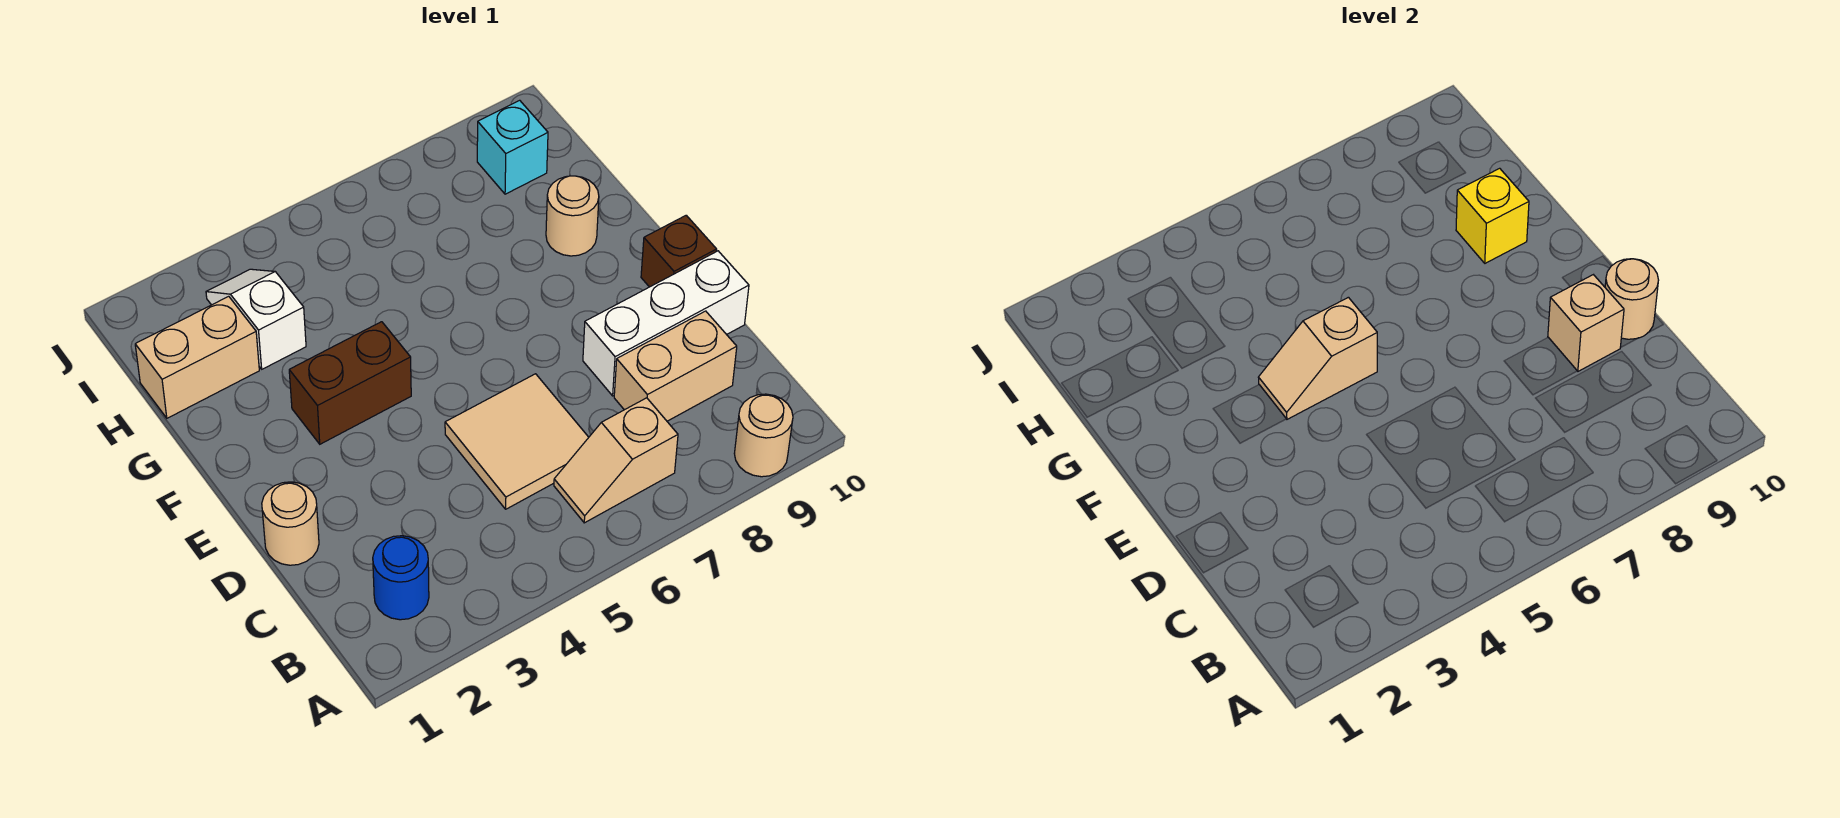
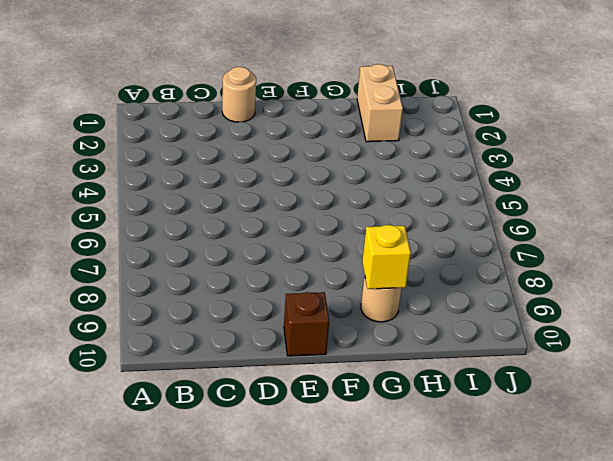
none -> tan 1x1 round brick [734,394,793,477]
none -> blue 1x1 round brick [373,536,429,620]
none -> tan 1x2 slope [554,398,678,523]

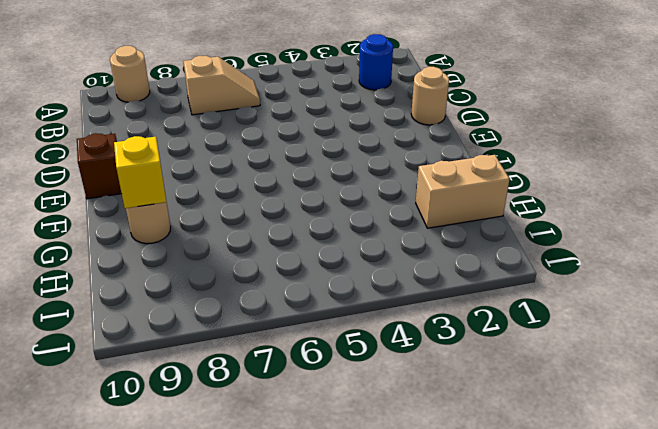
none -> tan 2x2 tile [445,374,589,509]
none -> tan 1x2 brick [614,311,737,421]
none -> white 1x3 brick [583,251,749,396]

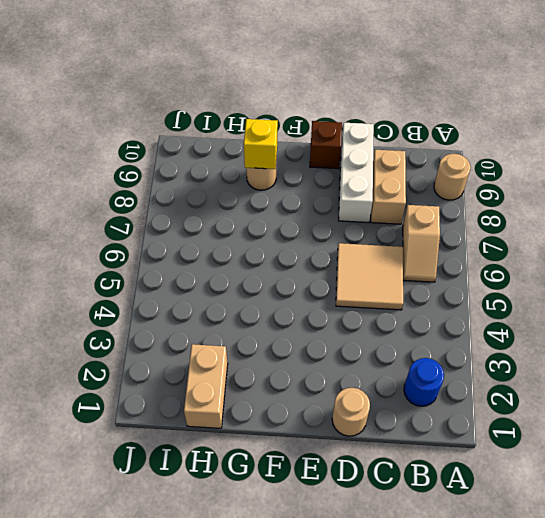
none -> brown 1x2 brick [289,322,411,444]
none -> white 1x2 slope [206,269,306,369]
none -> cyan 1x1 brick [477,100,548,194]

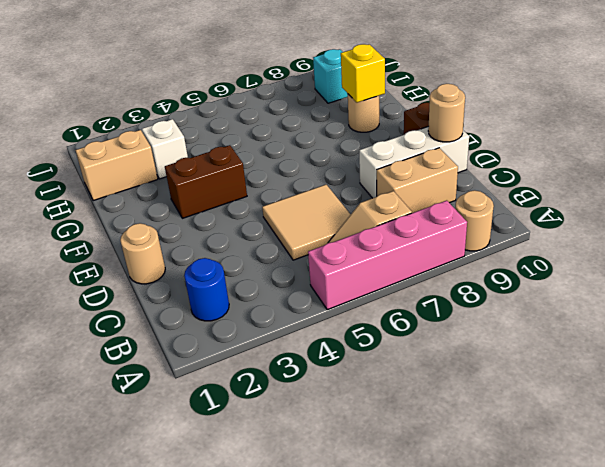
pink 1x4 brick [308,200,467,310] -> none
none -> tan 1x1 brick [1548,275,1624,371]
none -> tan 1x2 slope [1258,297,1377,419]

